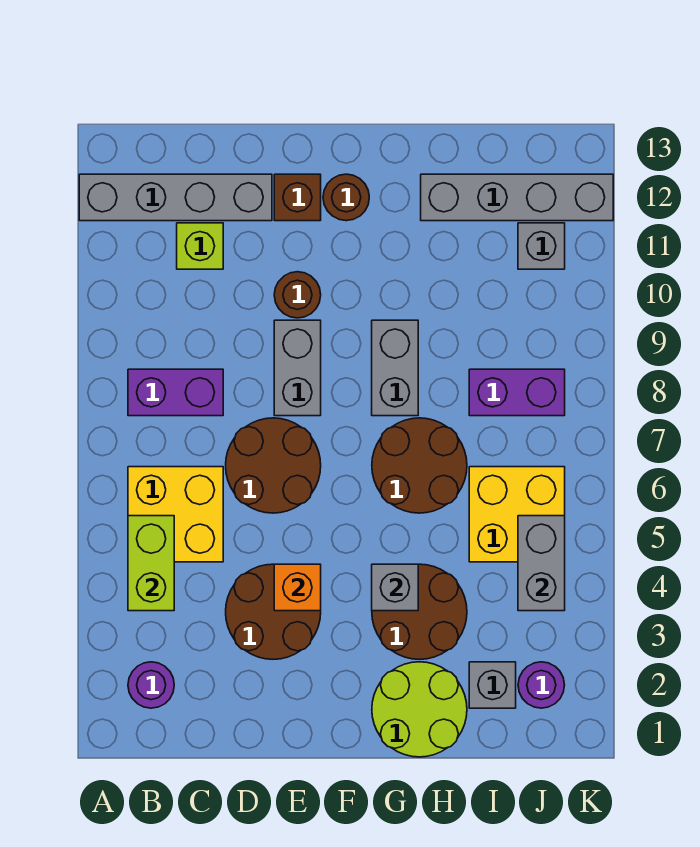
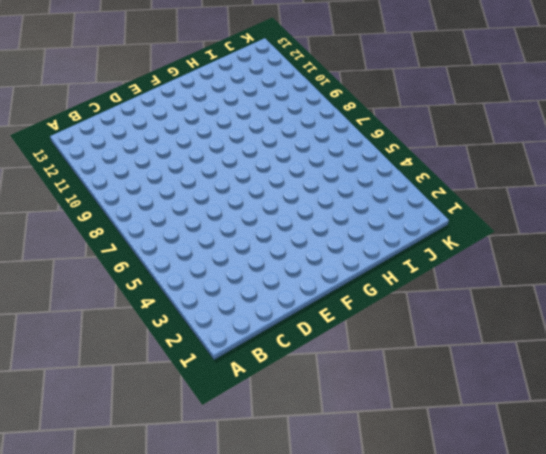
none -> grey 1x4 brick [79,174,272,221]
none -> purple 1x1 round brick [128,662,174,708]
none -> yellow 2x2 brick [128,467,223,562]

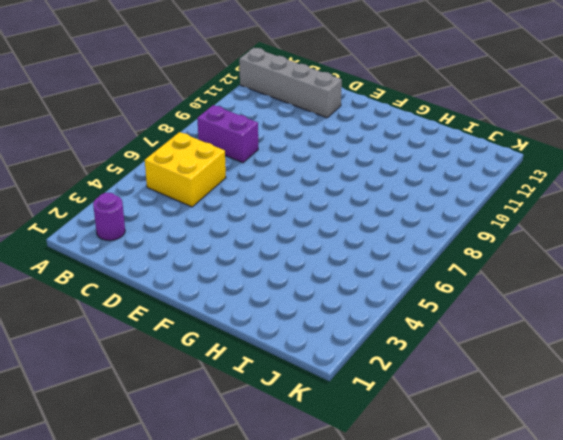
none -> lime 1x1 brick [177,223,223,269]
none -> brown 2x2 round brick [226,564,321,659]
none -> brown 2x2 round brick [226,418,321,513]

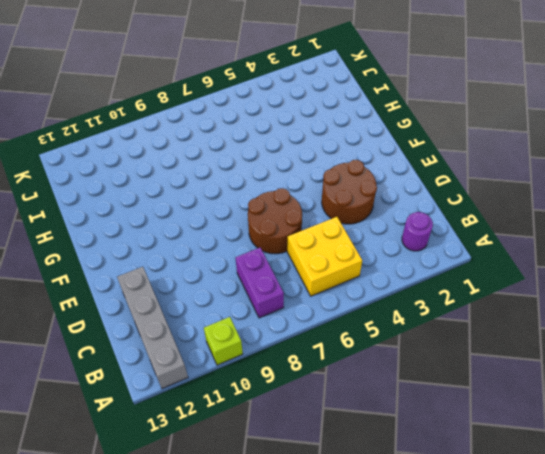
lime 1x1 brick [204,317,243,365] -> lime 1x1 brick moved to [177,223,223,269]
none -> grey 1x2 brick [274,320,321,416]
none -> brown 1x1 round brick [274,272,321,318]
none -> brown 1x1 brick [274,174,321,221]

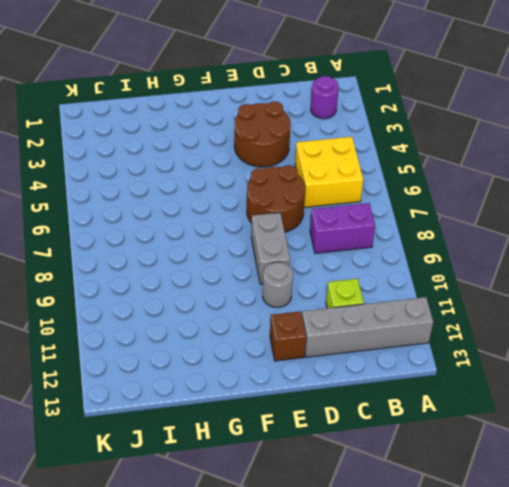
grey 1x1 round brick [263,262,293,307] -> brown 1x1 round brick [274,272,321,318]
none -> brown 1x1 round brick [323,174,369,221]
none -> lime 2x2 round brick [372,662,467,757]
none -> brown 2x2 round brick [372,564,467,659]

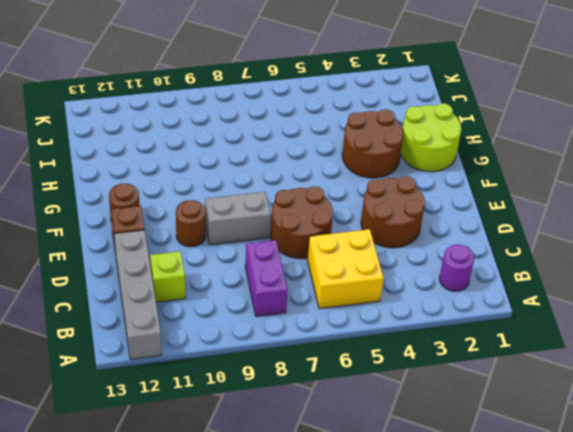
none -> brown 2x2 round brick [372,418,467,513]
none -> grey 1x2 brick [372,320,418,416]
none -> grey 1x4 brick [421,174,613,221]

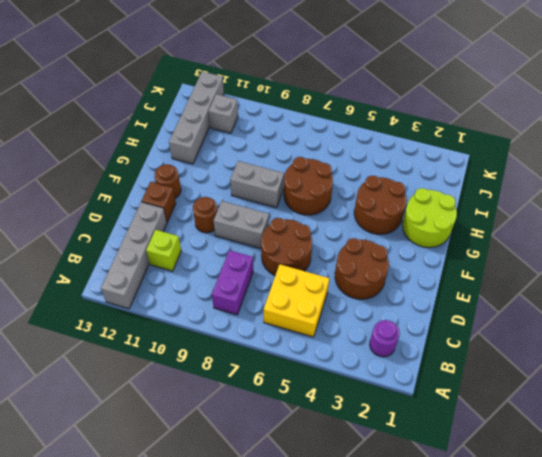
none -> grey 1x1 brick [469,662,516,708]
none -> yellow 2x2 brick [469,467,565,562]
none -> purple 1x2 brick [469,369,565,416]

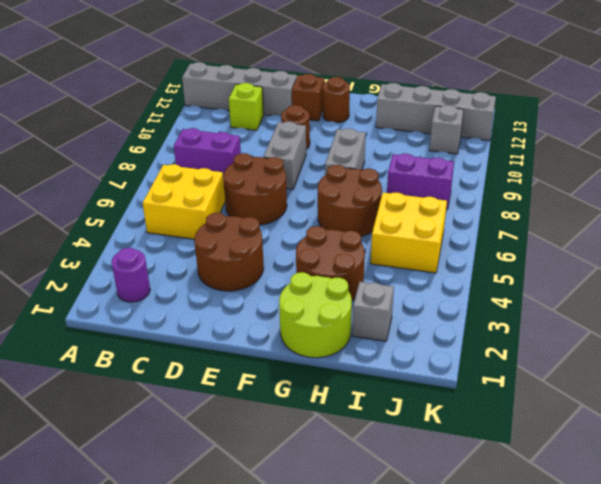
none -> purple 1x1 round brick [518,662,564,708]
none -> lime 1x2 brick [128,516,174,611]
none -> orange 1x1 brick [274,564,321,611]

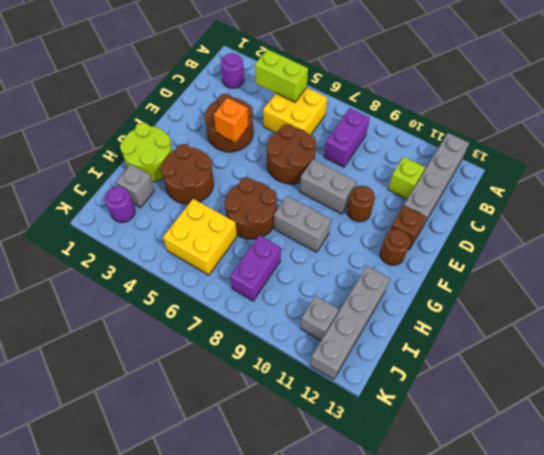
none -> grey 1x1 brick [372,564,418,611]
none -> grey 1x2 brick [518,516,565,611]

